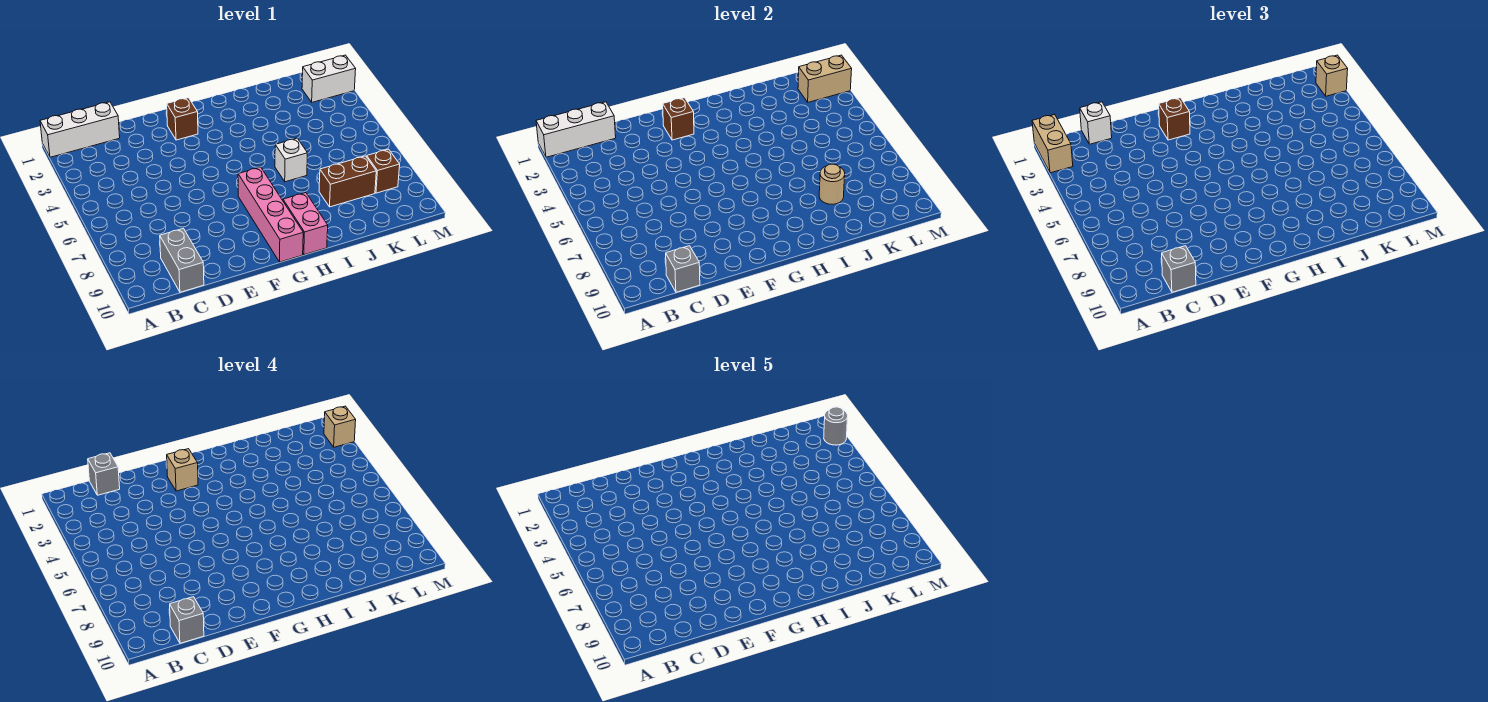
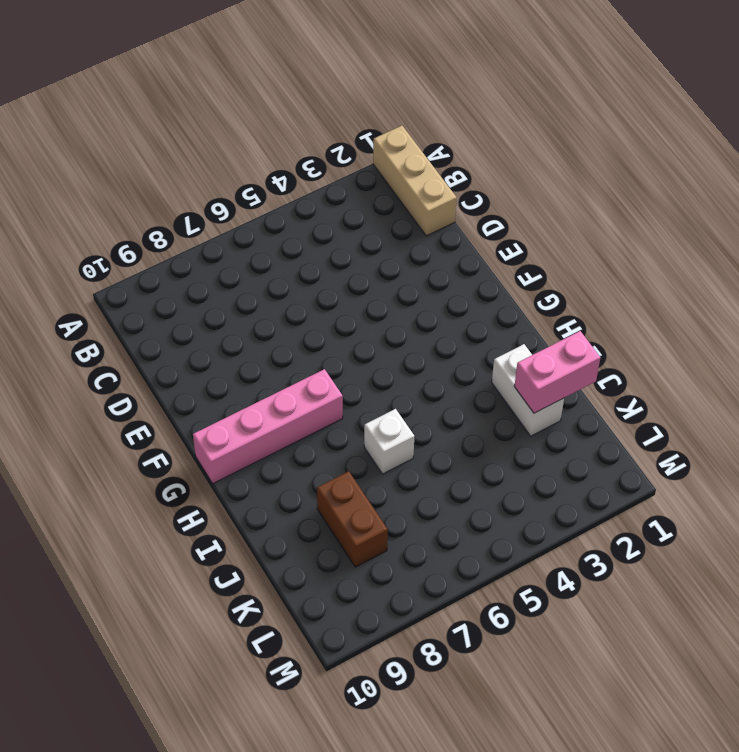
tan 1x3 brick [373,126,457,236] -> white 1x3 brick [40,102,120,157]
white 1x2 brick [492,344,564,436] -> white 1x2 brick moved to [302,55,356,102]
pink 1x2 brick [514,331,600,413] -> pink 1x2 brick moved to [283,193,328,255]
none -> grey 1x2 brick [160,228,204,292]
none -> brown 1x1 brick [167,98,198,140]
none -> brown 1x1 brick [367,149,400,193]

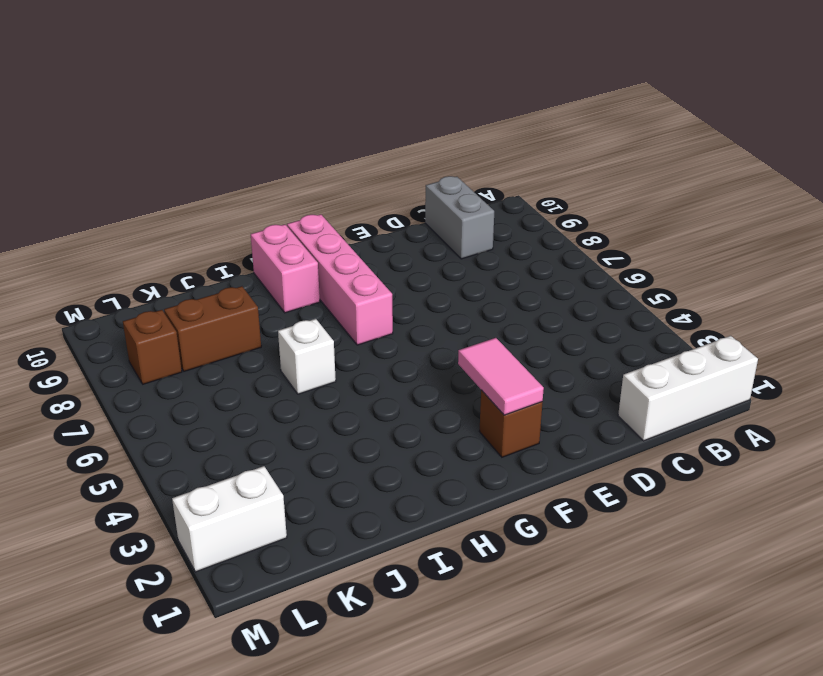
pink 1x2 tile [458,338,544,415] -> brown 1x1 brick [663,98,694,140]
none -> white 1x3 brick [536,102,616,157]
none -> grey 1x1 brick [666,246,700,292]
none -> tan 1x1 round brick [819,164,845,204]

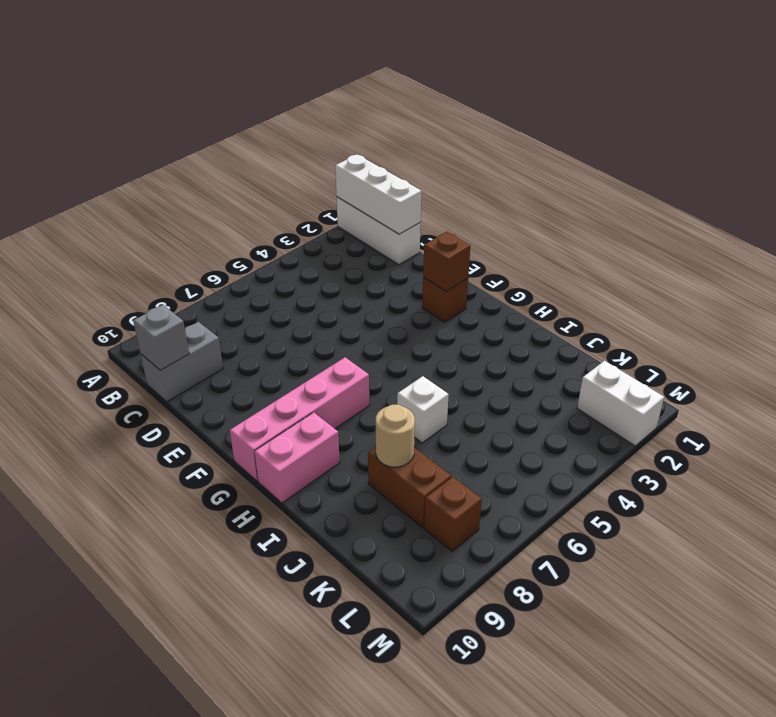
none -> tan 1x2 brick [798,55,852,102]
none -> tan 1x2 brick [1032,114,1073,173]
none -> white 1x1 brick [1080,102,1112,144]

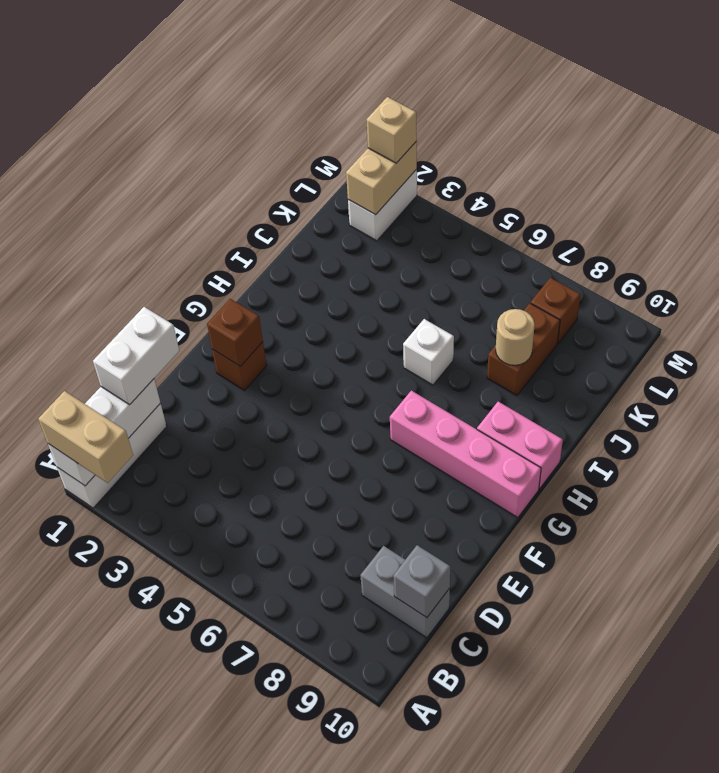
white 1x2 brick [93,307,179,405] -> white 1x1 brick [1080,102,1112,144]
none -> grey 1x1 brick [1162,246,1196,292]
none -> brown 1x1 brick [1159,98,1190,140]
none -> grey 1x1 brick [88,453,120,495]

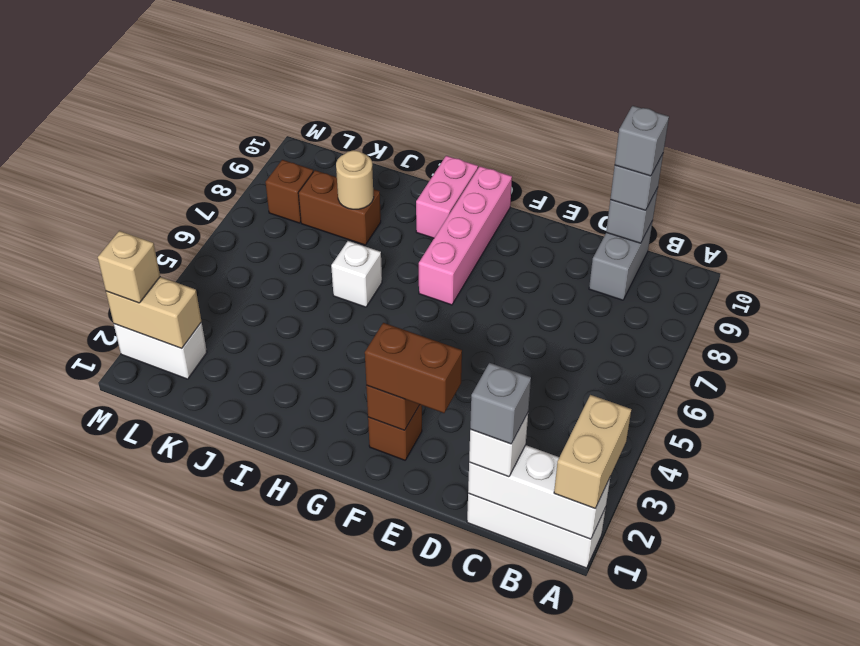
brown 1x2 brick [365,323,462,413] -> brown 1x1 brick [1159,98,1190,140]
none -> tan 1x1 brick [167,449,198,491]
none -> tan 1x1 brick [324,406,356,447]
none -> grey 1x1 round brick [824,407,848,445]

